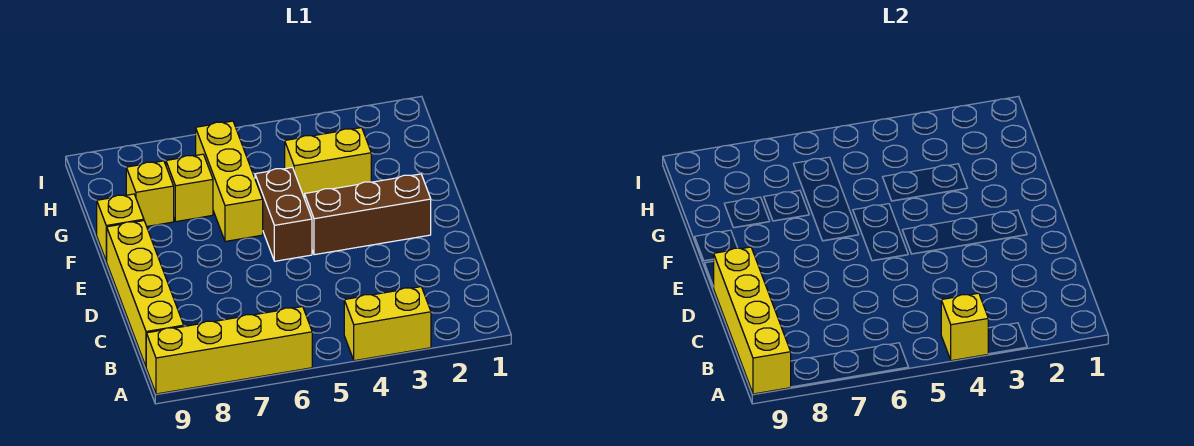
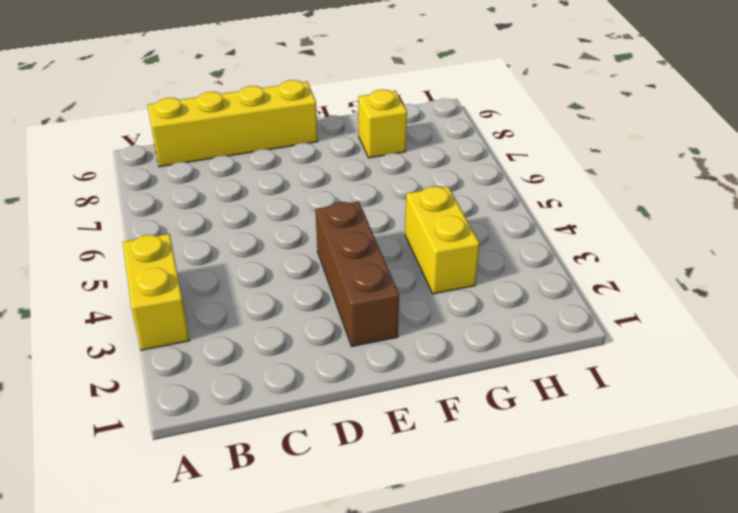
none -> yellow 1x4 brick [146,307,312,394]
none -> brown 1x2 brick [255,167,312,261]
none -> yellow 1x3 brick [196,121,263,241]

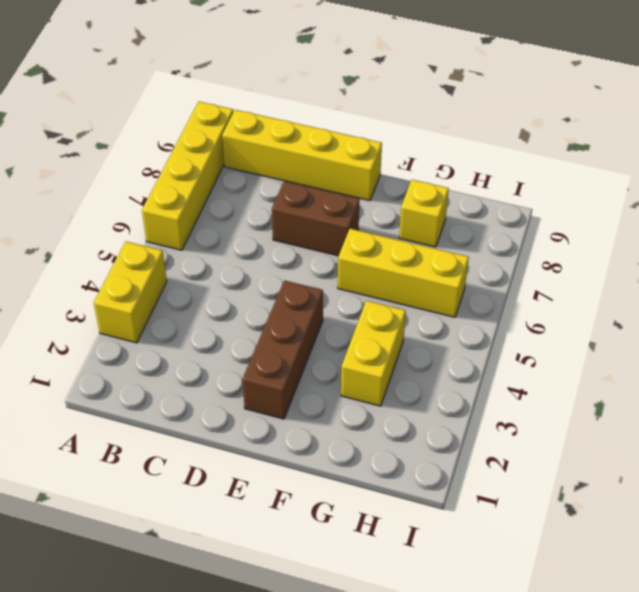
brown 1x2 brick [272,181,360,256] -> brown 1x2 brick moved to [255,167,312,261]
none -> yellow 1x1 brick [97,194,144,261]
none -> yellow 1x1 brick [166,154,213,222]
none -> yellow 1x1 brick [941,293,988,361]

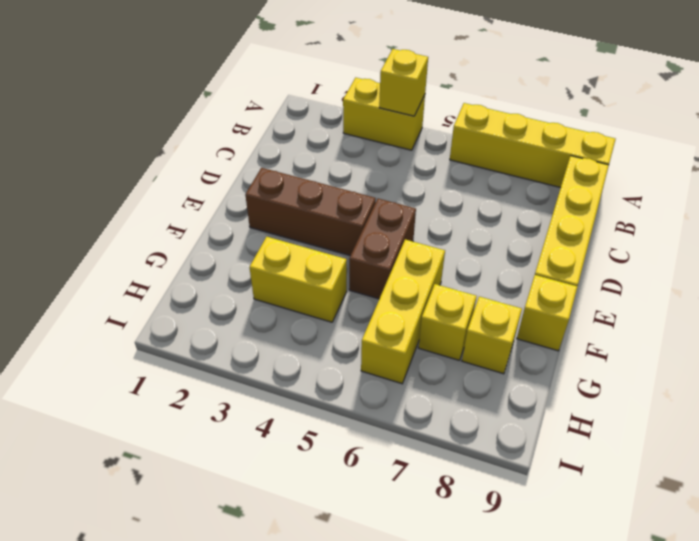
none -> yellow 1x4 brick [714,247,791,394]

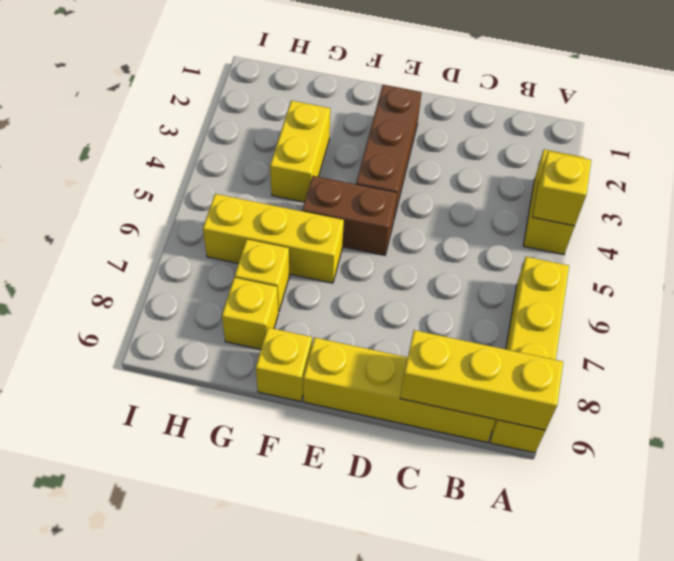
yellow 1x3 brick [400,330,563,430] -> yellow 1x4 brick [714,247,791,394]

